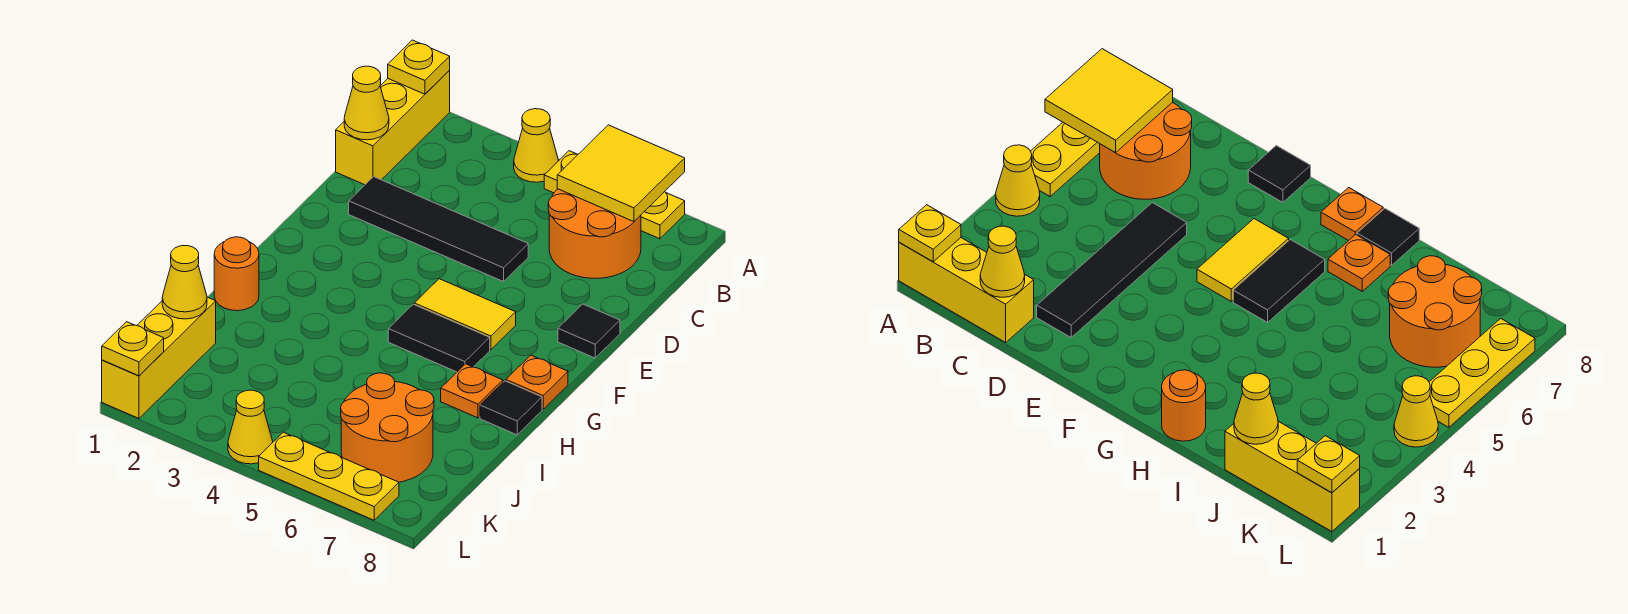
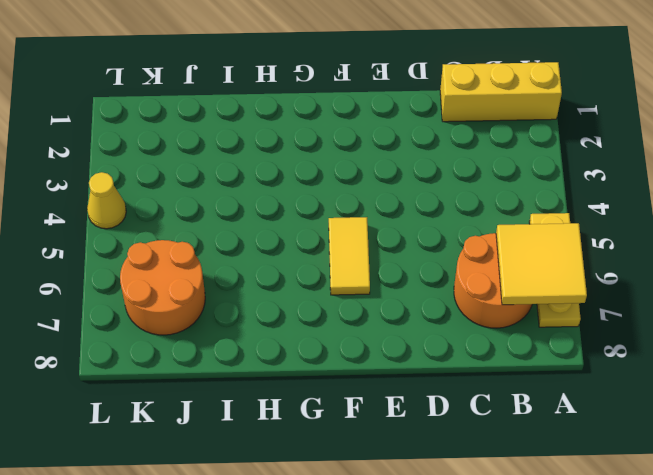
none -> yellow 1x1 cone [514,109,558,182]
none -> black 1x4 tile [349,177,528,282]
none -> black 1x1 tile [558,304,620,358]

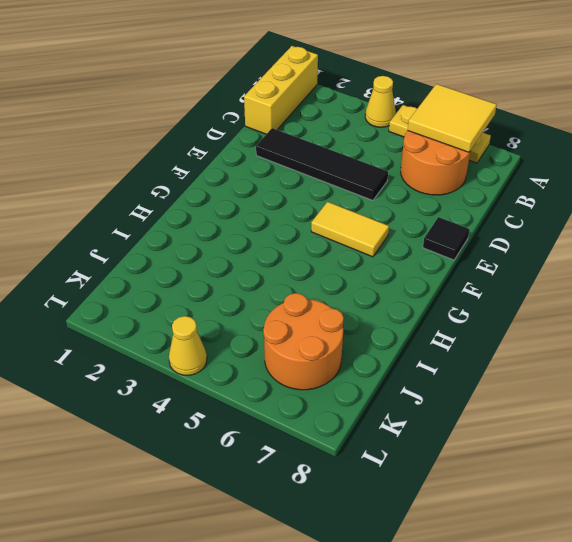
none -> black 1x2 tile [388,304,490,372]
none -> orange 1x1 plate [506,355,568,409]
none -> orange 1x1 round brick [214,237,259,311]

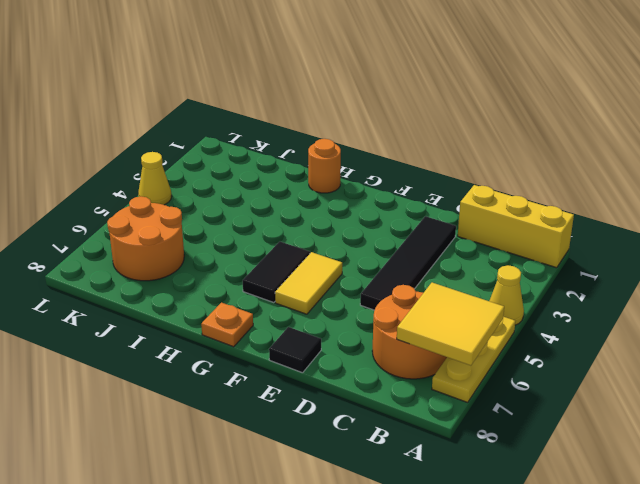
none -> orange 1x1 plate [441,364,503,418]
none -> black 1x1 tile [480,381,542,435]
none -> yellow 1x3 brick [102,297,216,418]

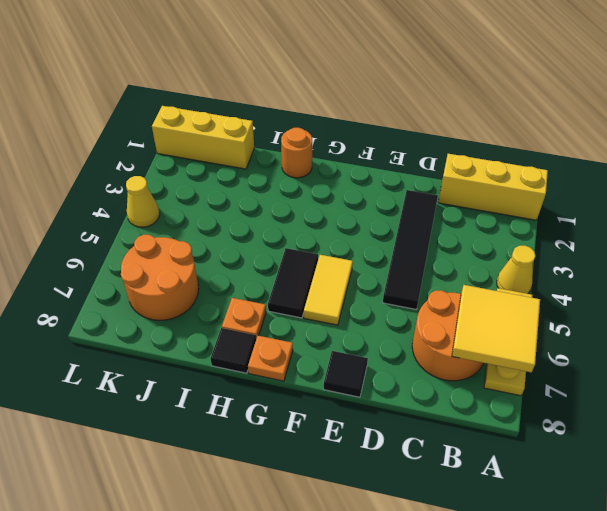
none -> yellow 1x3 plate [259,432,399,520]
none -> yellow 1x1 plate [388,40,450,94]
none -> yellow 1x1 cone [344,66,389,140]

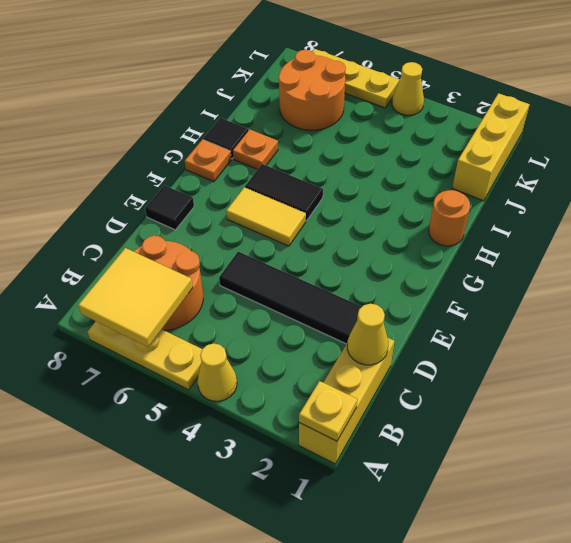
none -> yellow 1x1 cone [162,246,207,319]
none -> yellow 1x1 plate [102,322,164,376]

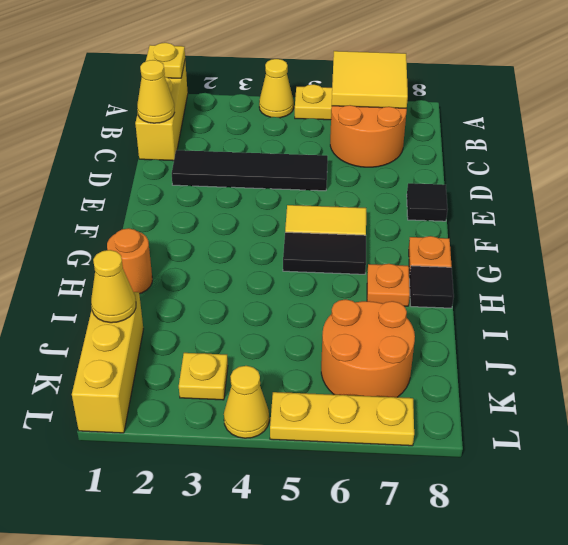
yellow 1x1 plate [179,353,228,400] -> yellow 1x1 plate moved to [102,322,164,376]

